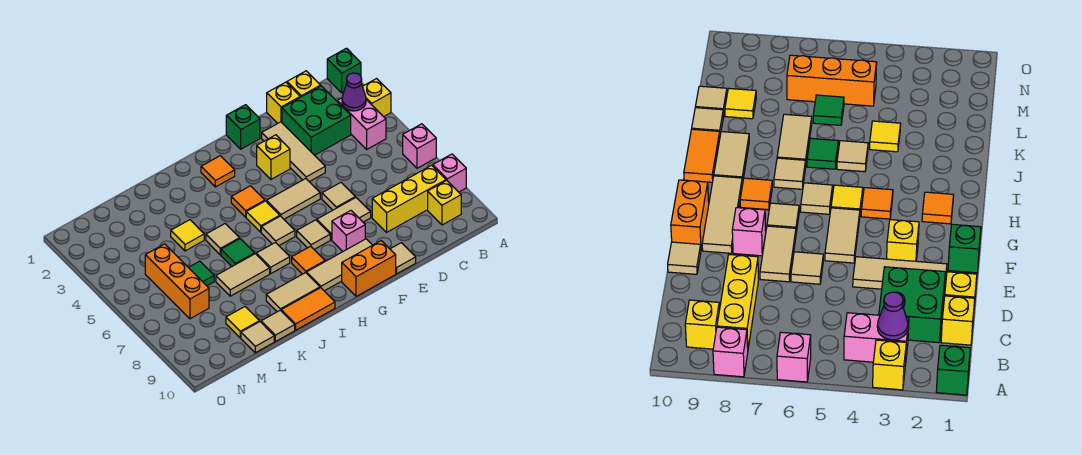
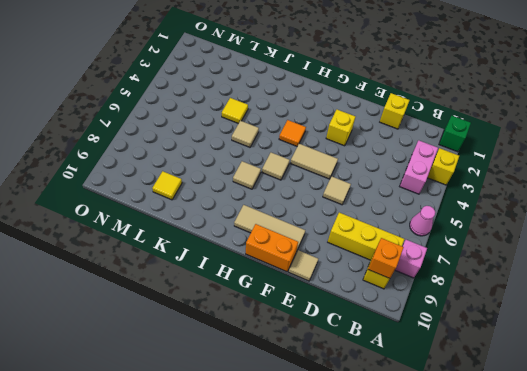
pink 1x1 cone [410,206,435,236] -> pink 1x1 brick [403,124,436,168]
orange 1x1 brick [368,238,404,279] -> none
none -> yellow 1x1 brick [287,71,321,97]
none -> green 2x2 brick [282,86,351,155]
none -> tan 1x3 tile [262,122,325,182]
none -> tan 1x2 tile [317,197,371,240]

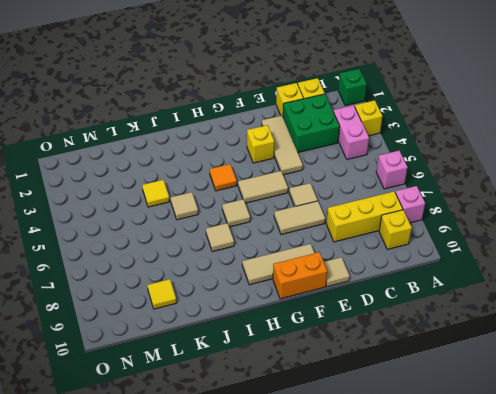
none -> green 1x1 brick [226,105,260,149]
none -> pink 1x1 brick [332,211,365,251]
none -> tan 1x1 tile [297,220,330,249]
none -> orange 1x1 tile [201,156,235,187]

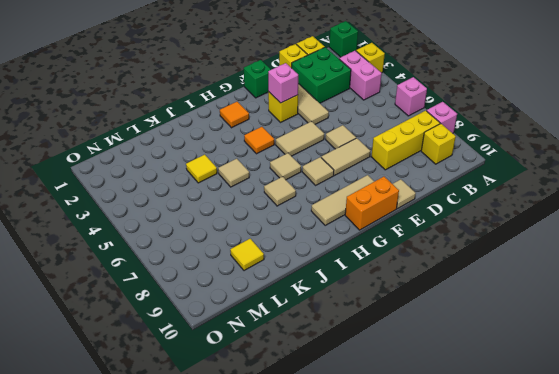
pink 1x1 brick [268,63,298,103] -> pink 1x1 brick moved to [332,211,365,251]
none -> yellow 1x1 tile [246,201,280,232]
none -> orange 1x1 tile [292,246,325,274]
none -> tan 1x2 tile [266,273,320,312]
none -> orange 1x2 tile [281,288,335,330]

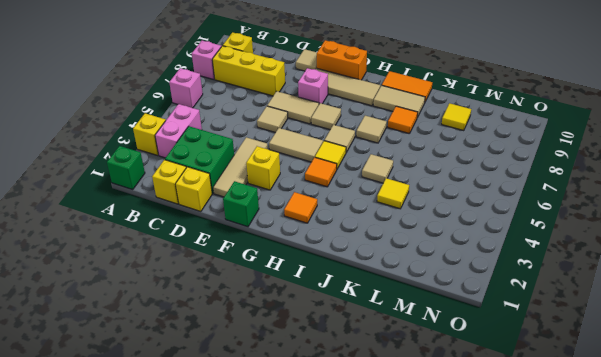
orange 1x1 tile [388,106,418,134] -> orange 1x1 tile moved to [292,246,325,274]
none -> green 1x1 tile [221,239,255,266]
none -> tan 1x2 tile [216,254,270,296]
none -> tan 1x1 tile [261,310,295,342]
none -> green 1x1 tile [188,261,214,286]

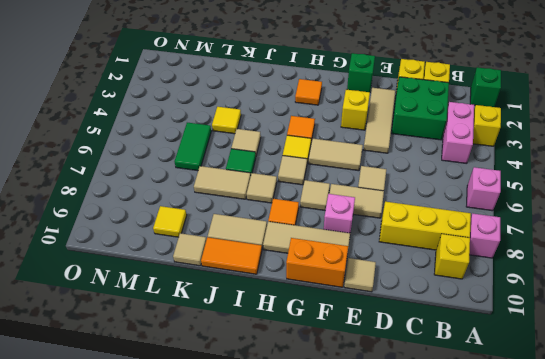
green 1x2 tile [175,123,211,171] -> green 1x1 tile [188,261,214,286]
none -> tan 1x1 tile [241,322,274,353]
none -> orange 1x3 brick [145,244,209,319]
none -> purple 1x1 cone [342,73,366,111]

